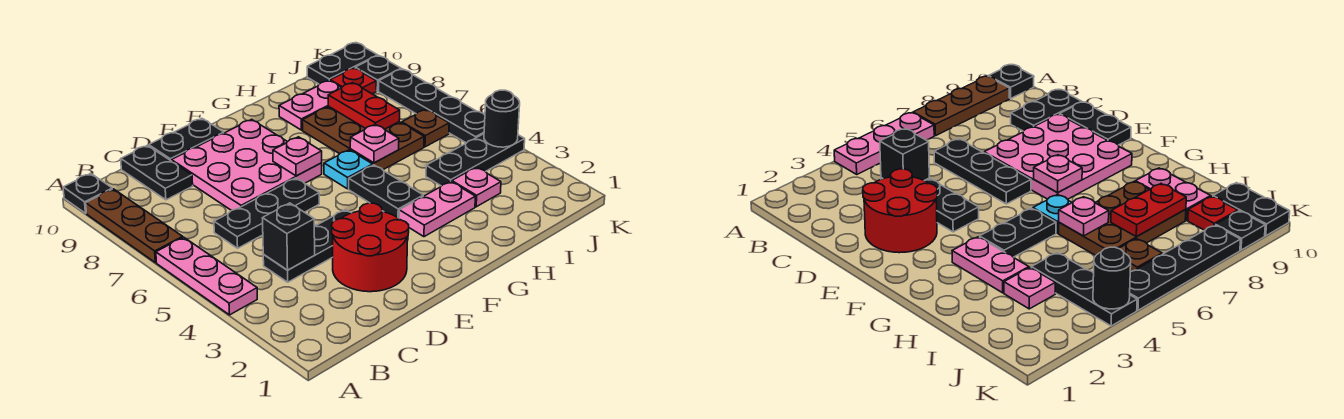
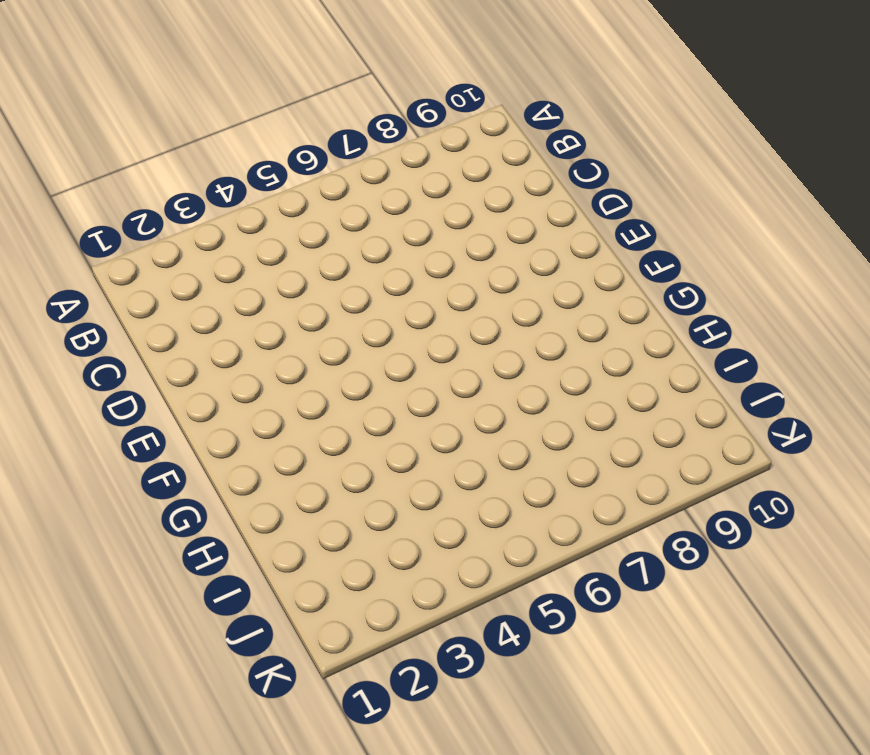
none -> pink 1x3 plate [156,237,257,315]
none -> brown 1x3 plate [86,189,183,263]
none -> black 1x1 plate [63,173,112,213]

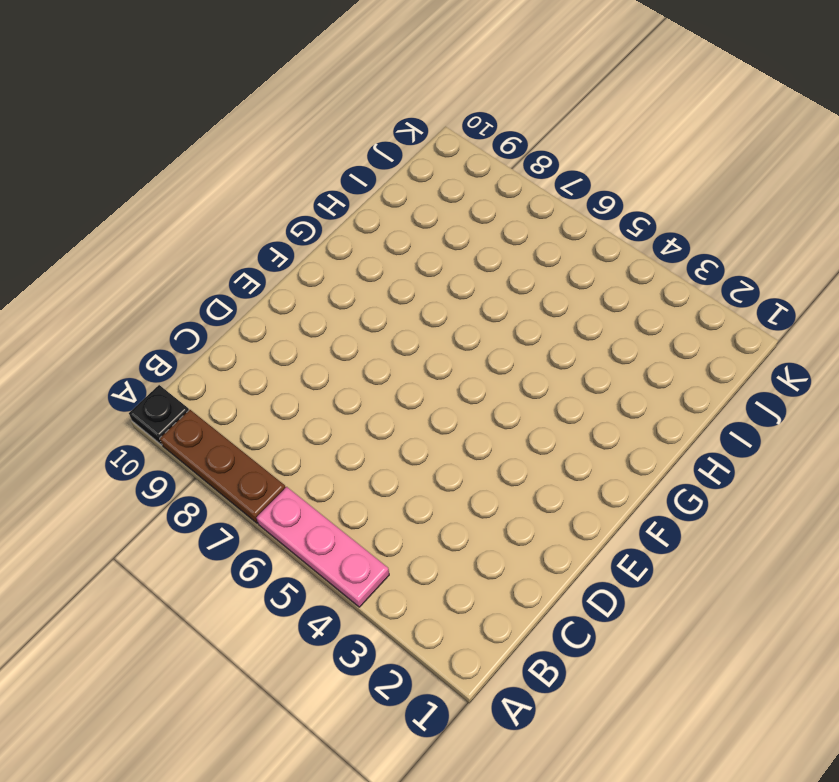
none -> black 1x3 plate [263,209,351,282]
none -> black 1x3 plate [214,178,319,248]
none -> black 1x2 plate [121,145,193,200]

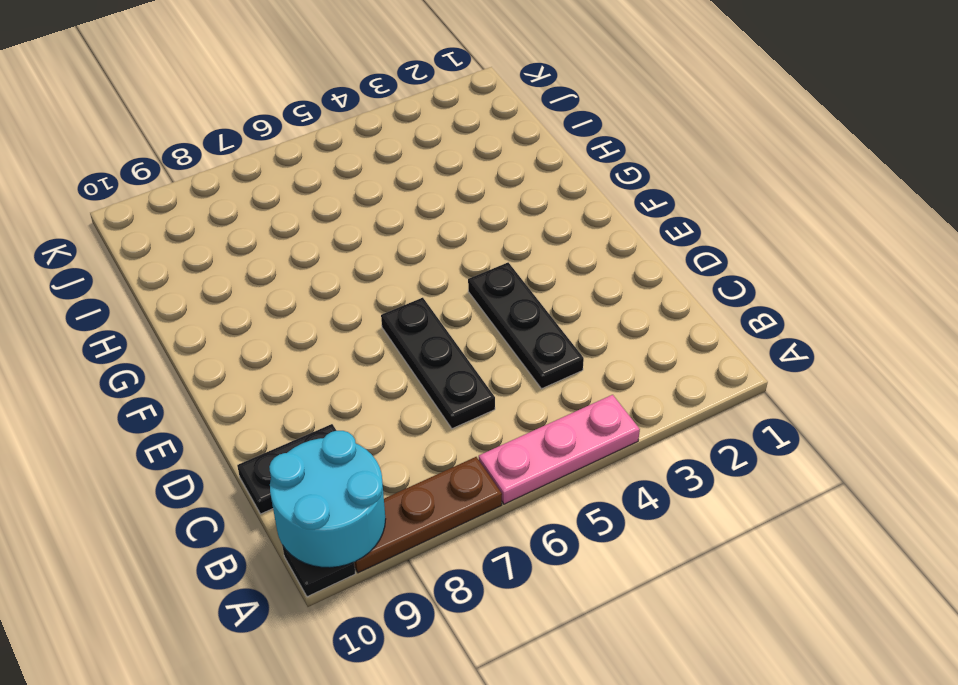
cyan 2x2 round brick [269,431,386,568] -> none
none -> red 2x2 round brick [332,203,409,292]
none -> pink 3x3 plate [171,119,322,210]
none -> black 1x2 plate [149,119,224,161]

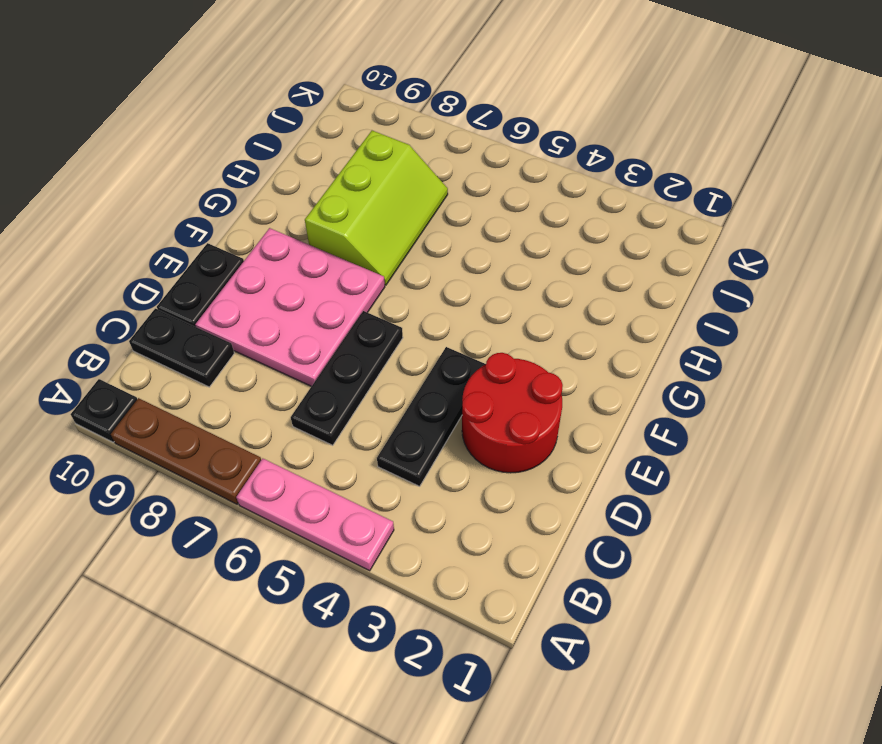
lime 2x3 slope [305,131,448,285] -> brown 2x3 plate [302,106,424,170]
none -> pink 1x2 plate [399,181,475,237]
none -> black 1x2 plate [349,165,423,218]
none -> cyan 1x1 plate [324,150,373,189]

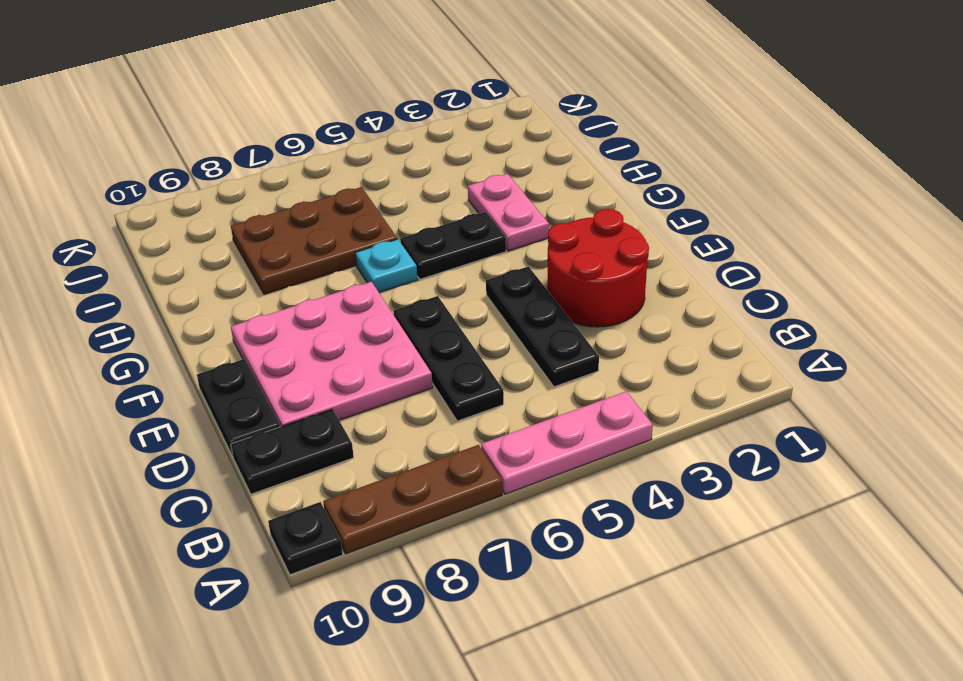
none -> pink 1x2 plate [279,81,341,130]
none -> pink 1x1 plate [452,167,501,207]
none -> black 1x3 plate [426,134,525,186]

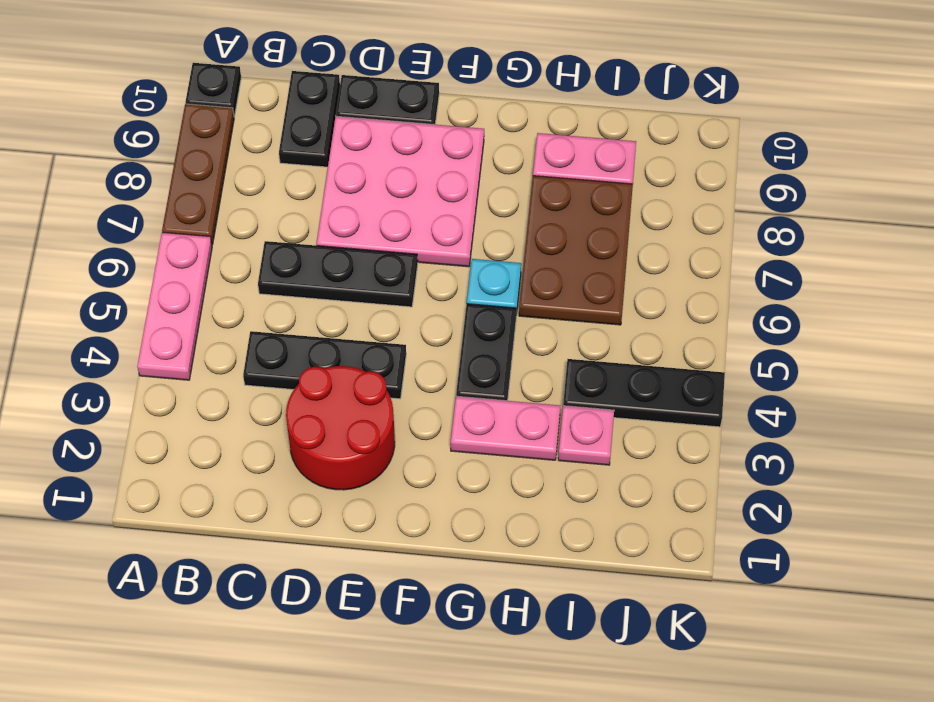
none -> brown 1x1 plate [402,109,449,147]
none -> red 1x1 plate [330,68,376,94]
none -> black 1x2 plate [307,42,378,84]

